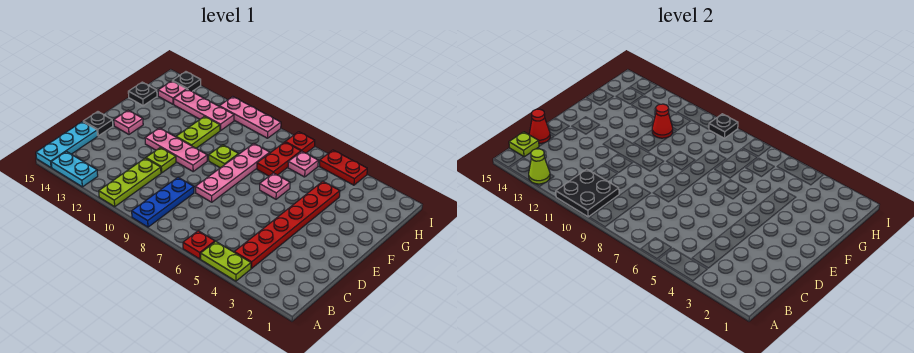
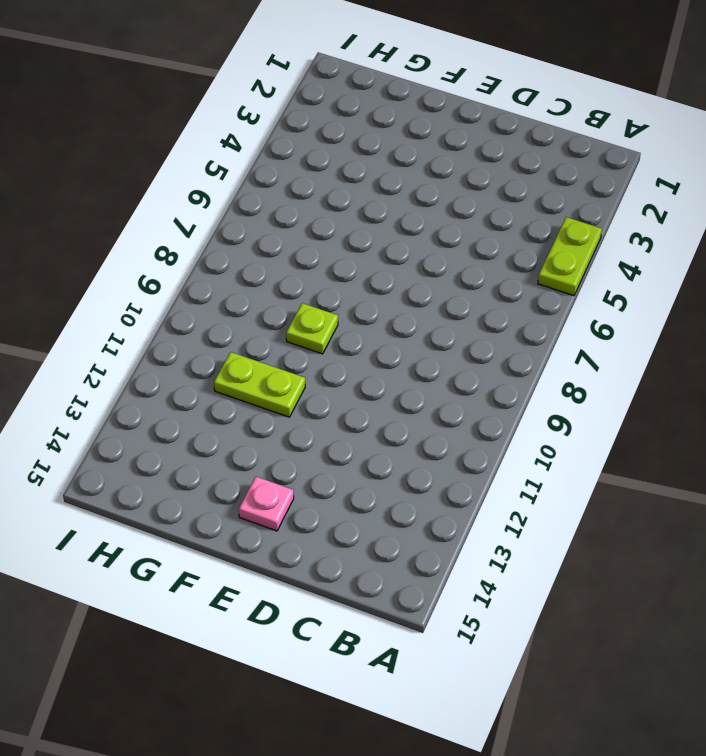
none -> red 1x1 plate [183,231,215,259]
none -> blue 1x3 plate [132,177,194,227]
none -> lime 1x3 plate [99,158,161,207]
none -> cyan 1x2 plate [51,152,98,187]

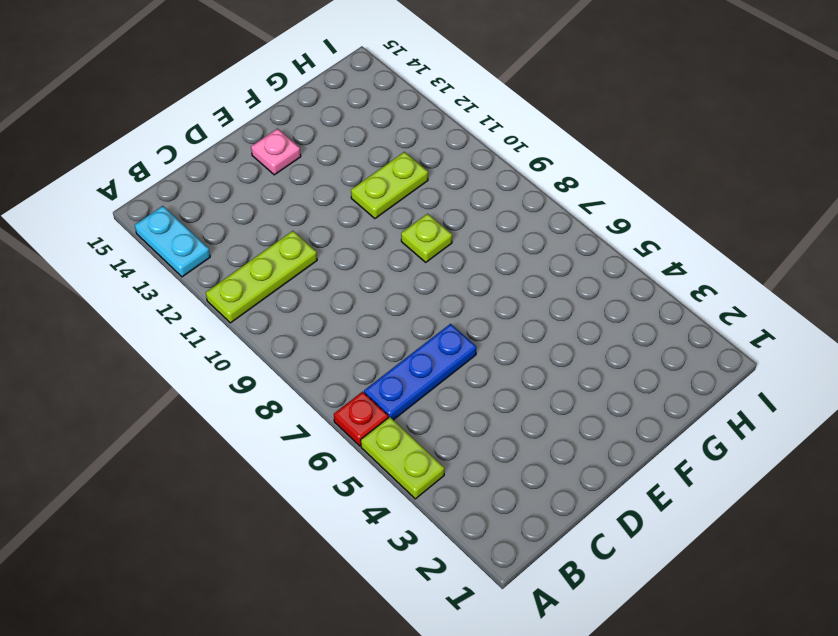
blue 1x3 plate [364,324,476,420] -> blue 1x3 plate moved to [132,177,194,227]
none -> cyan 1x3 plate [36,122,98,168]
none -> red 1x6 plate [234,182,340,268]
none -> pink 1x4 plate [196,144,270,202]
none -> lime 1x1 plate [146,148,176,173]

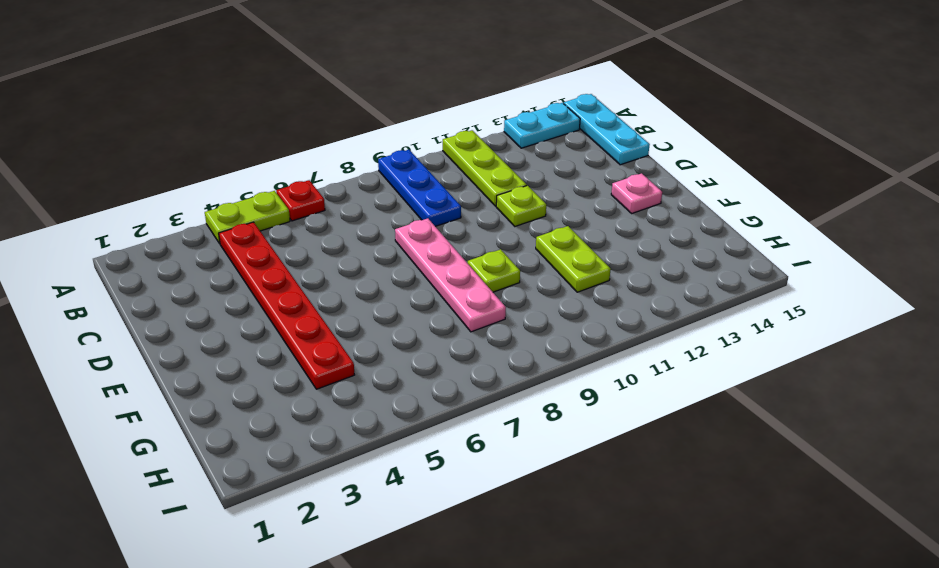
none -> black 1x1 plate [83,112,113,136]
none -> pink 1x3 plate [145,128,207,171]
none -> pink 1x1 plate [260,173,290,199]
none -> red 1x2 plate [257,142,301,176]

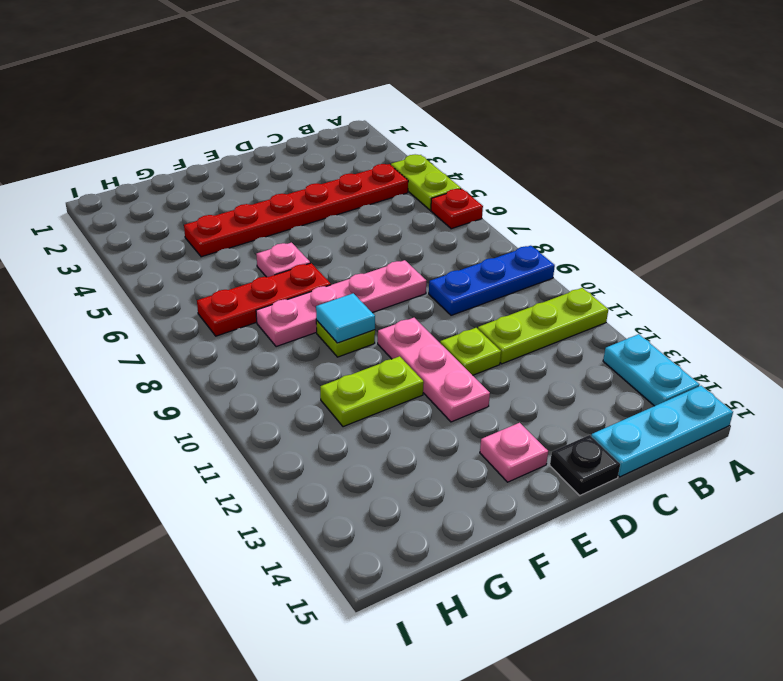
red 1x3 plate [197,263,331,336] -> red 1x2 plate [257,142,301,176]
cyan 1x1 tile [316,293,375,343] -> none
none -> black 1x1 plate [128,82,157,105]
none -> pink 1x1 plate [288,151,318,177]
none -> pink 1x3 plate [174,89,234,131]
none -> pink 1x1 plate [158,81,187,104]

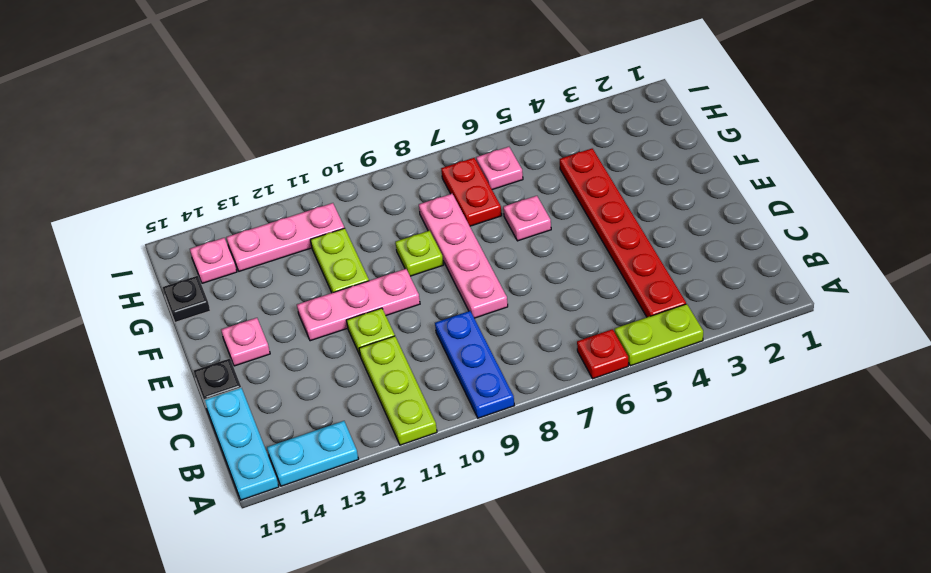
none -> red 1x2 plate [320,150,367,185]
none -> red 1x1 plate [286,132,315,153]
none -> pink 1x3 plate [219,97,281,138]
none -> black 1x1 plate [173,72,201,91]

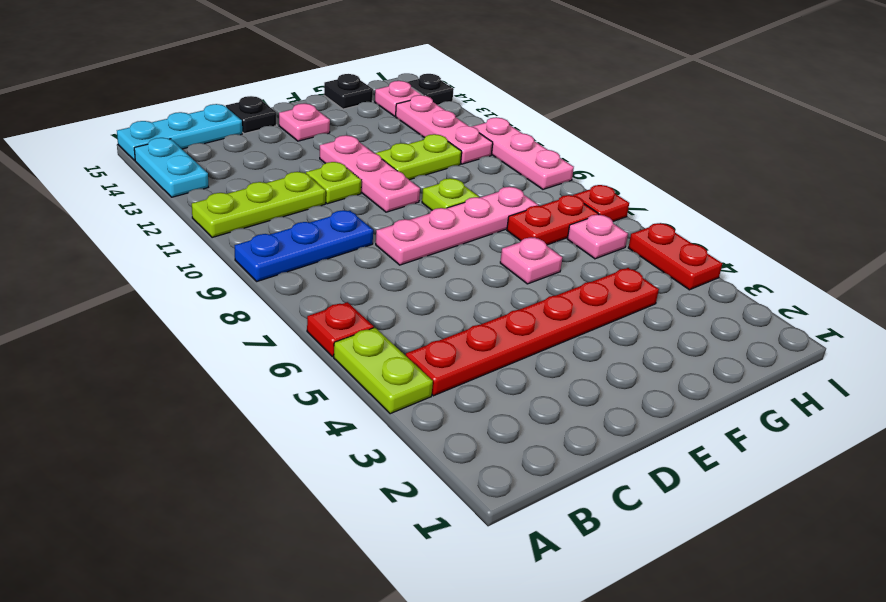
none -> black 2x2 plate [556,169,619,217]
none -> lime 1x1 cone [529,149,550,184]
none -> lime 1x1 plate [509,132,539,157]
none -> red 1x1 cone [529,109,550,143]

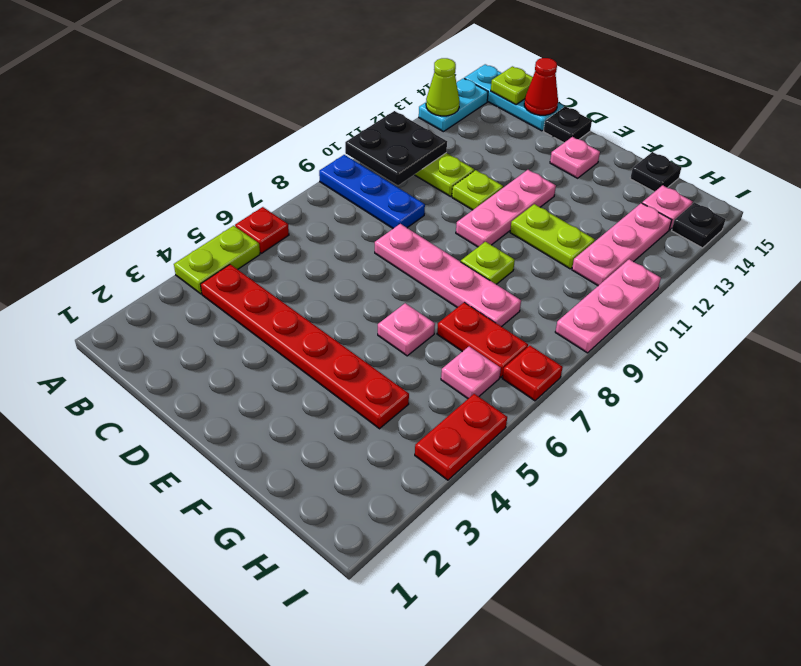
none -> red 1x1 cone [652,104,673,138]
none -> black 1x1 plate [709,114,738,138]

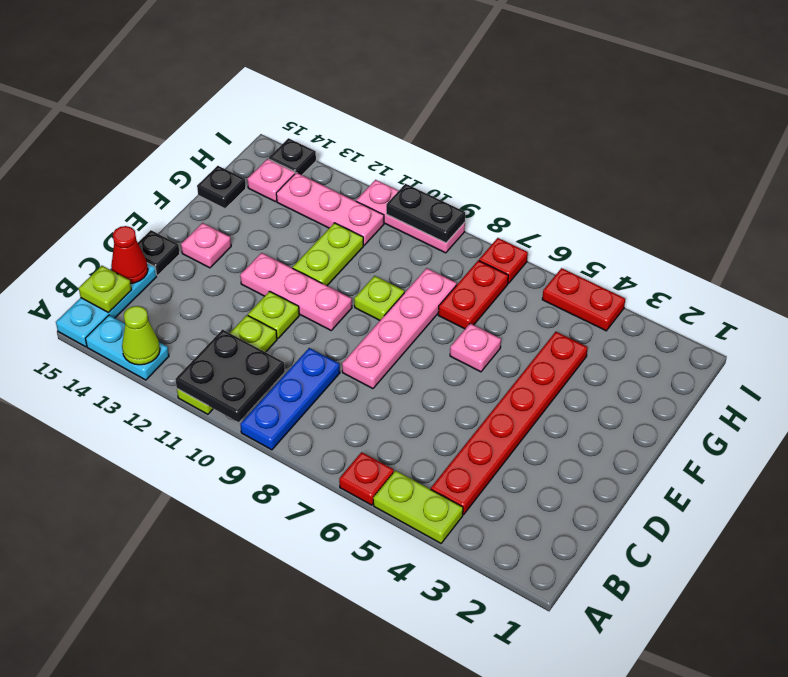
black 1x2 plate [386,184,465,243] -> black 1x1 plate [709,114,738,138]
none -> pink 1x1 plate [288,151,318,177]
none -> red 1x1 cone [652,104,673,138]

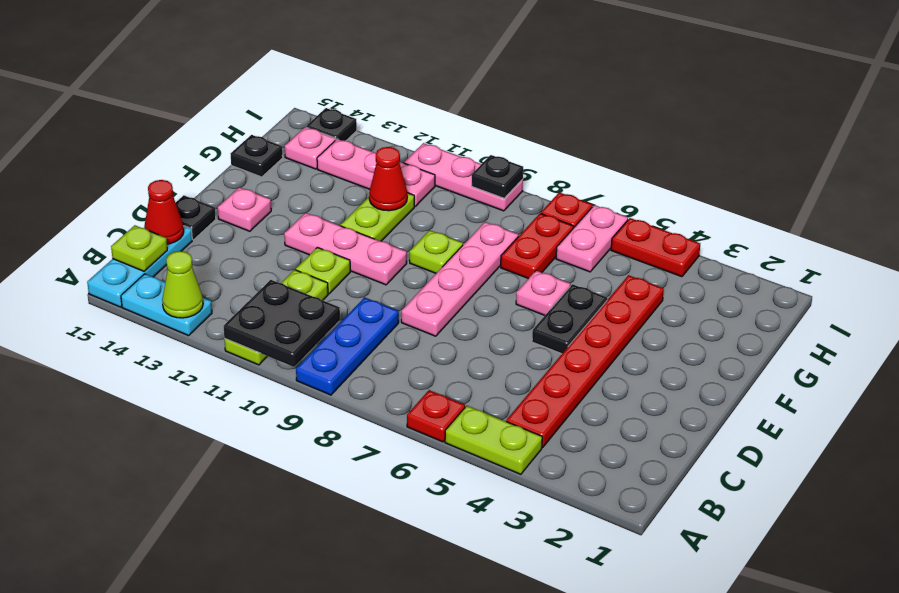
black 1x2 plate [532,284,607,354] -> none
pink 1x2 plate [556,205,628,272] -> pink 1x1 plate [288,151,318,177]

